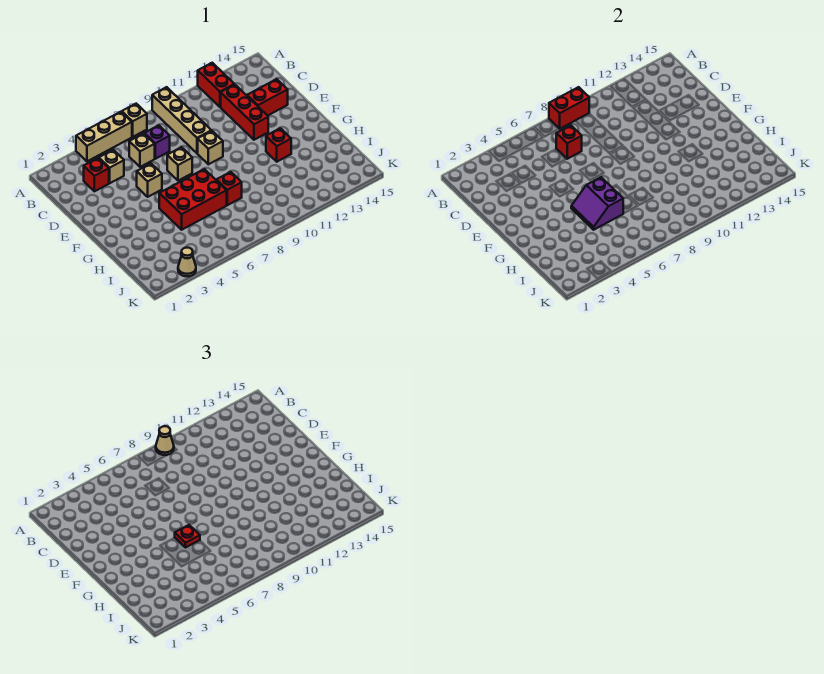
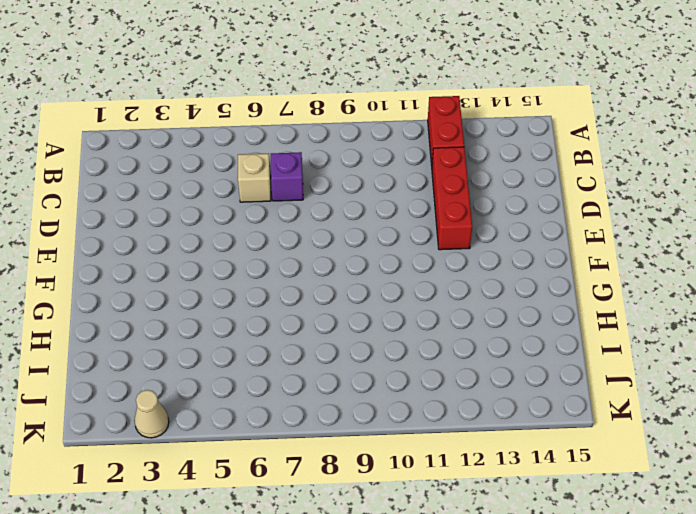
none -> tan 1x3 brick [76,112,132,161]
none -> tan 1x1 brick [122,104,147,137]
none -> tan 1x4 brick [152,87,212,153]

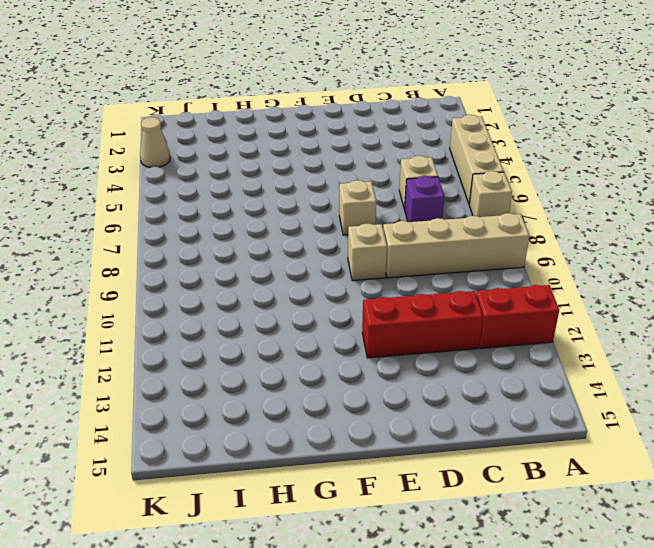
none -> red 1x1 brick [84,158,109,191]
none -> tan 1x1 brick [99,150,124,183]
none -> red 1x2 brick [247,79,288,116]

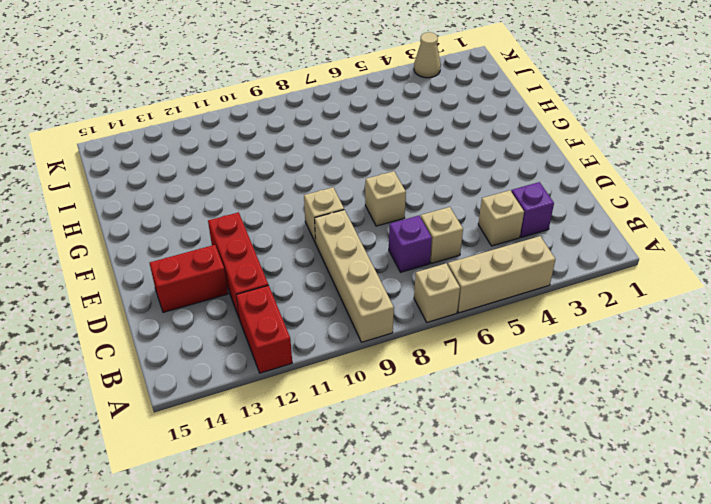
purple 1x1 brick [511,182,554,237] -> red 1x1 brick [84,158,109,191]
none -> tan 1x1 brick [137,164,162,197]
none -> red 2x3 brick [159,169,227,230]
none -> red 1x1 brick [266,128,291,162]

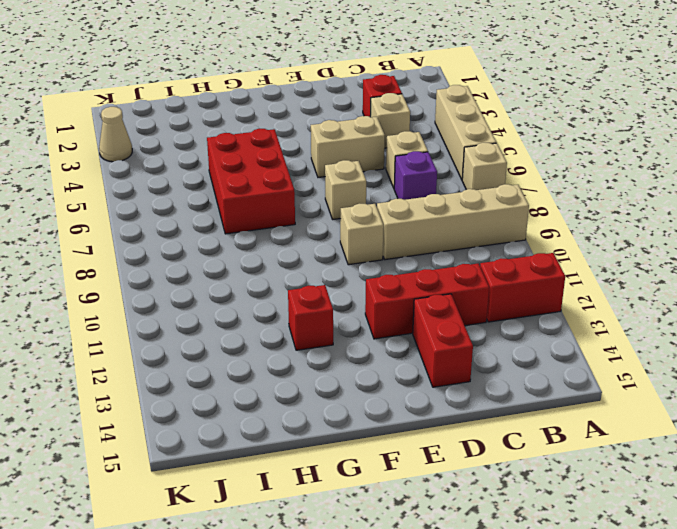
tan 1x2 brick [311,116,385,177] -> tan 1x1 brick [137,164,162,197]
none -> red 1x1 brick [216,172,242,205]
none -> red 1x2 brick [549,87,589,129]
none -> red 1x1 brick [556,125,582,159]

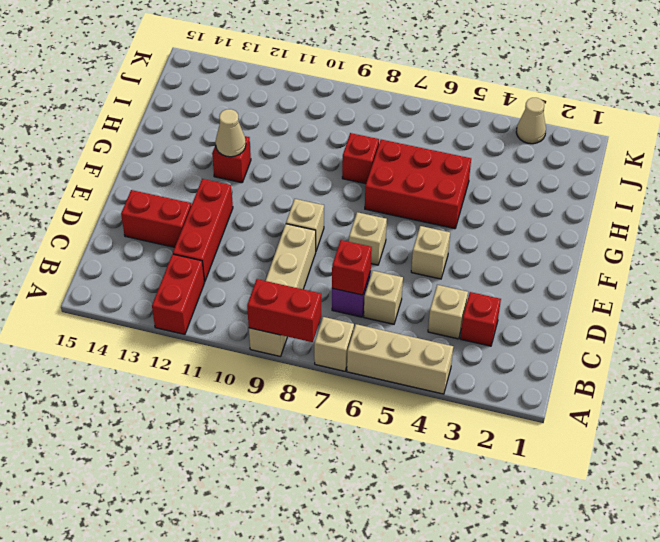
tan 1x1 cone [216,109,246,157] -> tan 1x1 cone moved to [156,426,174,455]
none -> purple 2x2 slope [571,177,623,230]
none -> red 1x1 plate [175,525,200,548]

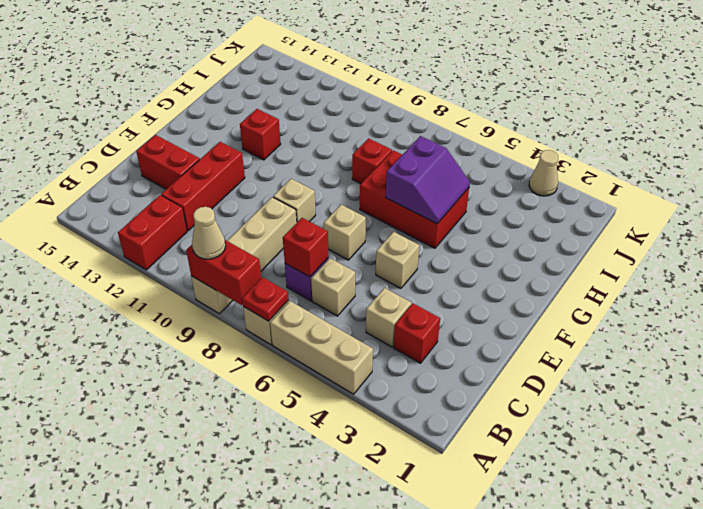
red 1x1 plate [242,277,289,321] -> red 1x1 plate moved to [175,525,200,548]

